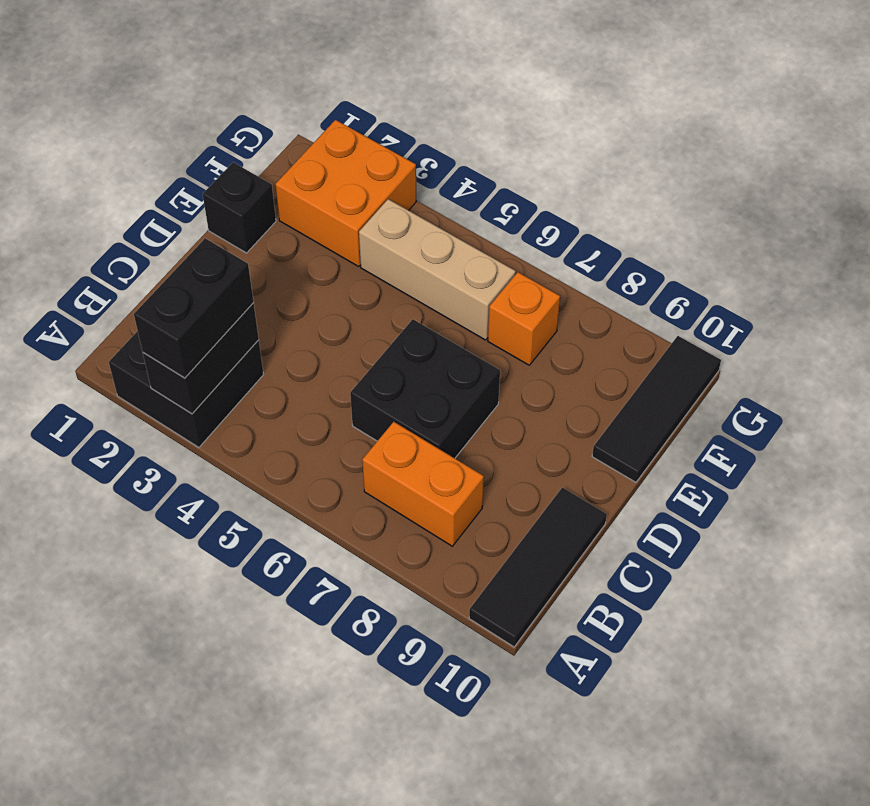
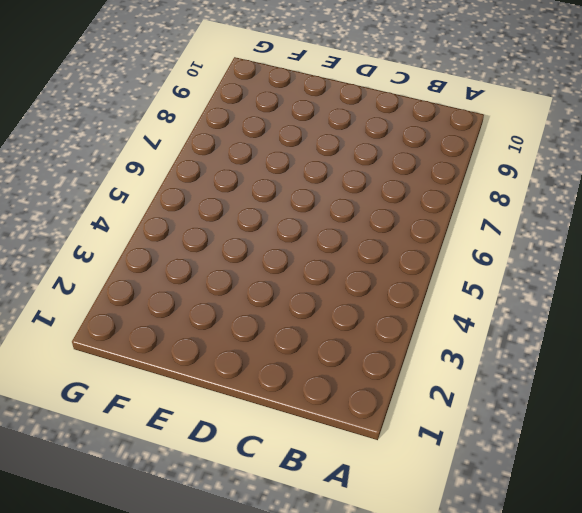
none -> black 2x2 brick [109,331,264,447]
none -> black 1x3 tile [469,487,607,647]

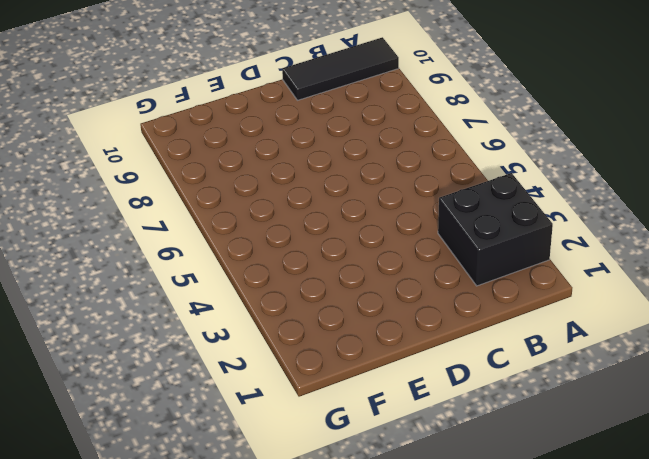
none -> orange 1x2 brick [362,422,484,546]
none -> black 2x2 brick [350,319,500,458]

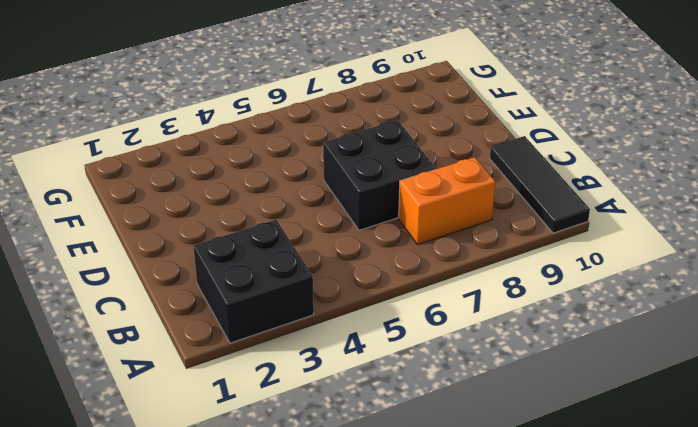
none -> black 1x1 brick [203,162,276,253]
none -> black 1x3 tile [592,336,721,482]

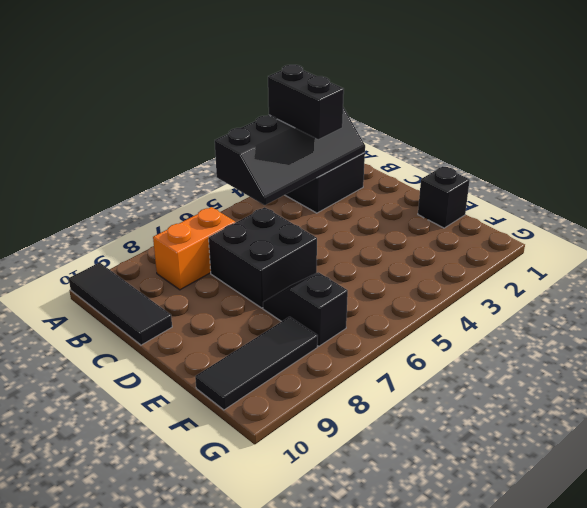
black 2x4 slope [215,107,365,205] -> black 1x2 brick [143,303,259,414]
black 1x2 slope [263,272,348,346] -> orange 1x1 brick [488,272,560,365]
black 1x3 tile [195,317,318,410] -> black 1x3 tile turned to [592,336,721,482]
none -> orange 2x2 brick [275,120,416,267]
none -> tan 1x3 brick [359,199,516,340]

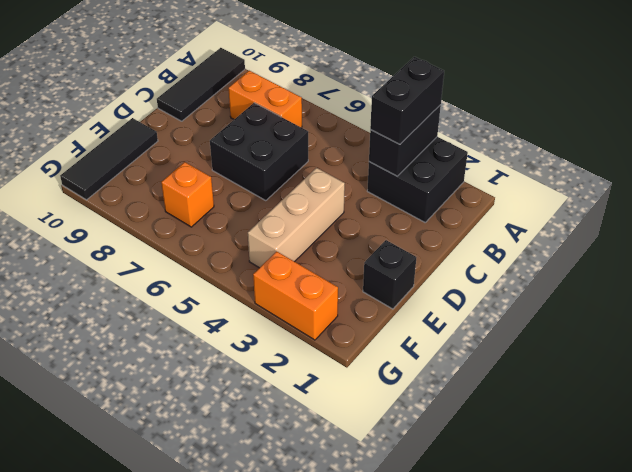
tan 1x3 brick [248,168,345,268] -> tan 1x3 brick turned to [359,199,516,340]
orange 1x2 brick [253,251,338,340] -> orange 2x2 brick [275,120,416,267]

